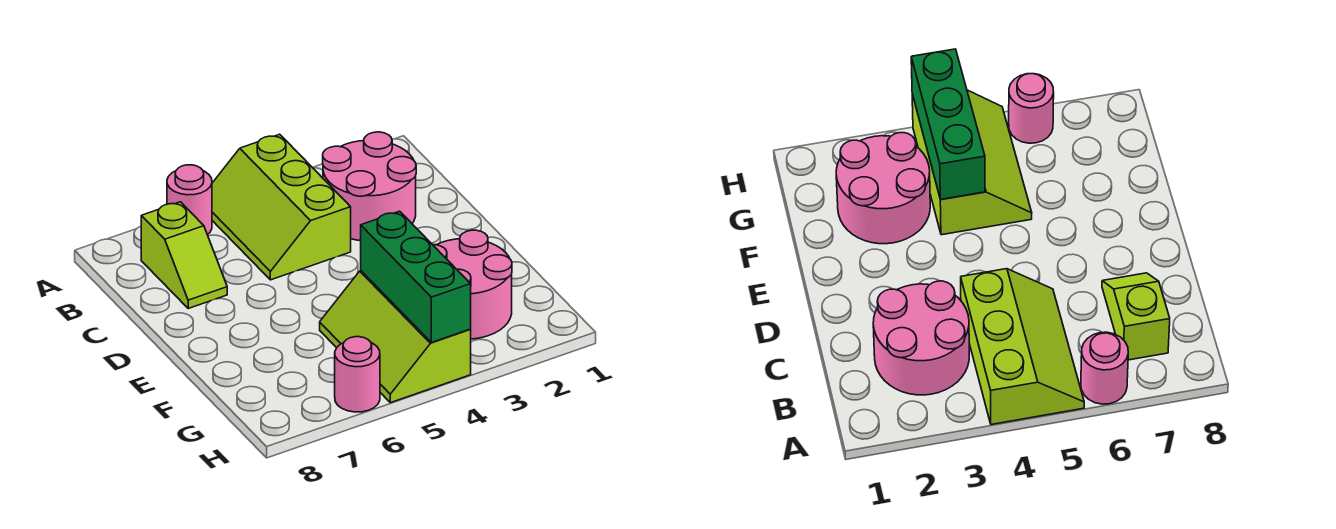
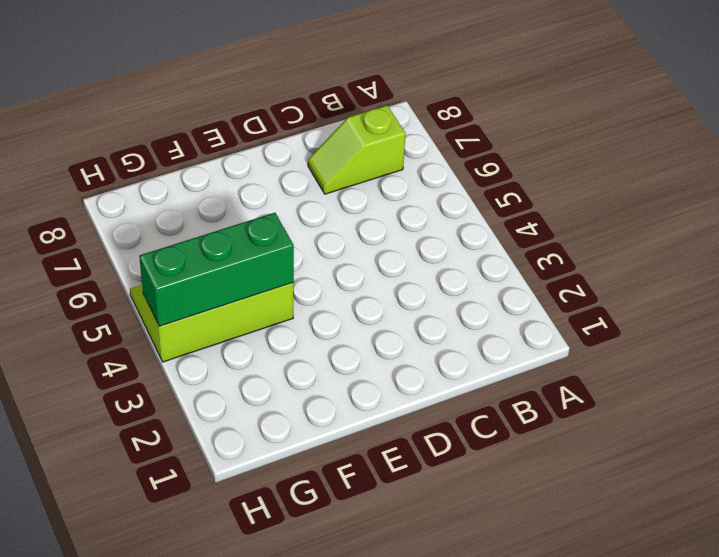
none -> lime 2x3 slope [212,134,351,280]
none -> pink 1x1 round brick [167,165,212,235]

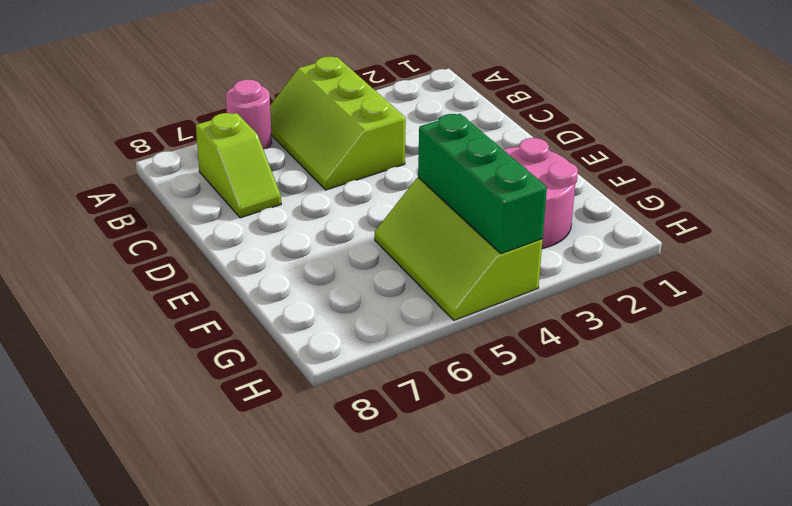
none -> pink 2x2 round brick [323,132,416,241]
none -> pink 1x1 round brick [335,337,380,412]

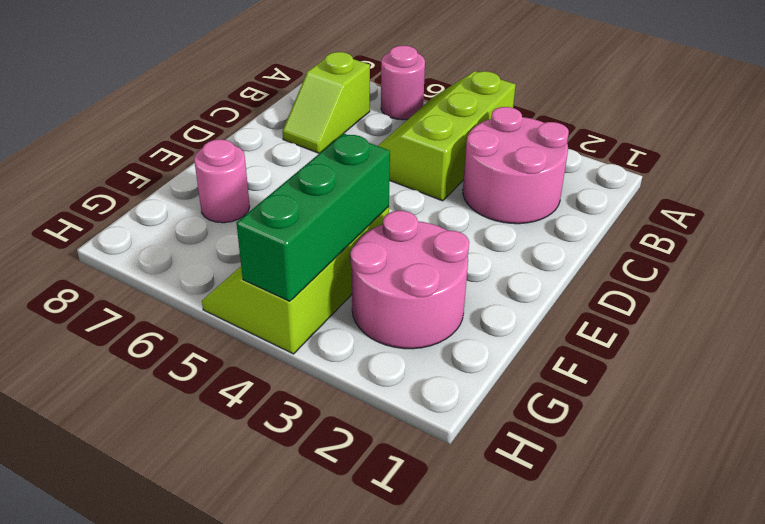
pink 1x1 round brick [194,139,250,223] -> pink 1x1 round brick moved to [335,337,380,412]

